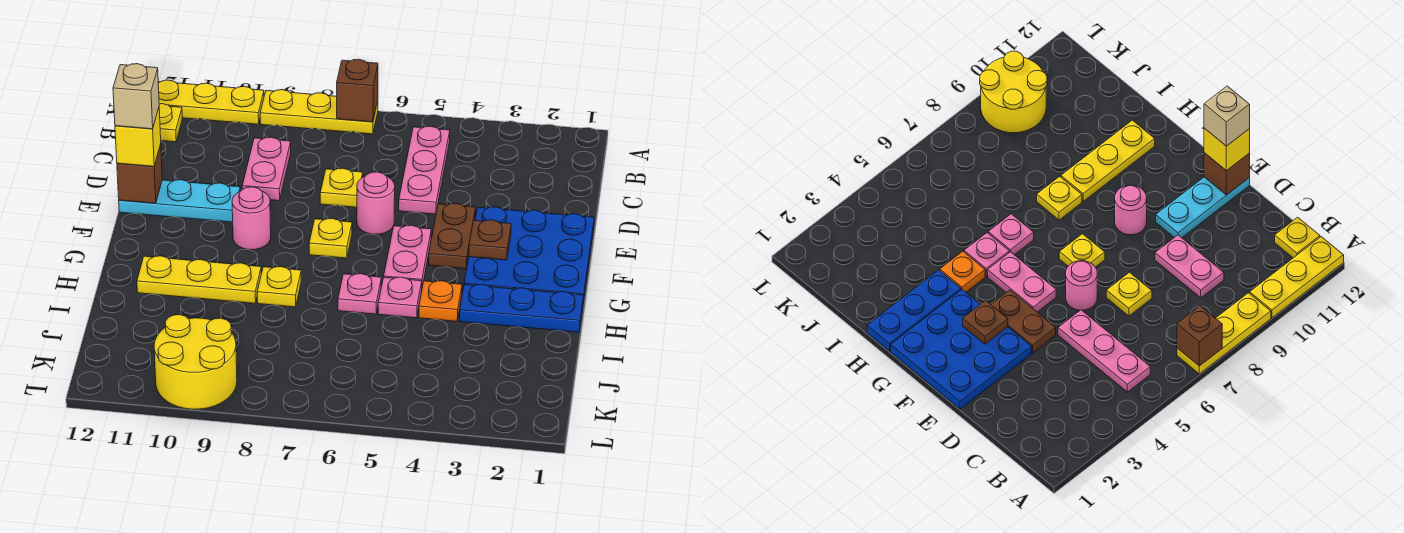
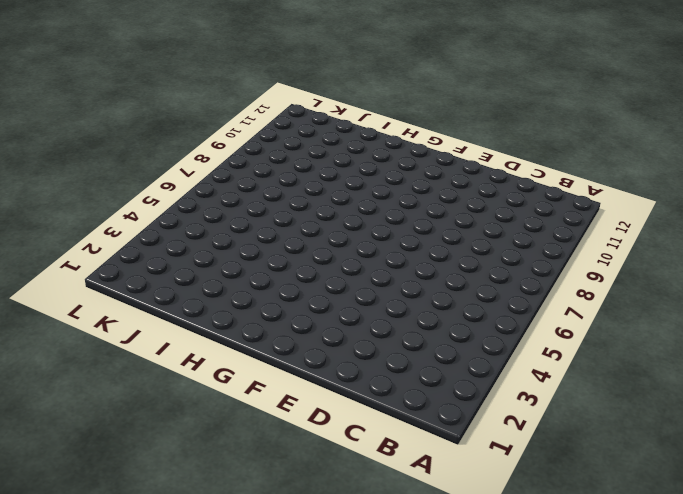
none -> yellow 1x3 plate [260,90,378,134]
none -> yellow 1x3 plate [158,80,264,124]
none -> pink 1x3 plate [399,126,450,214]

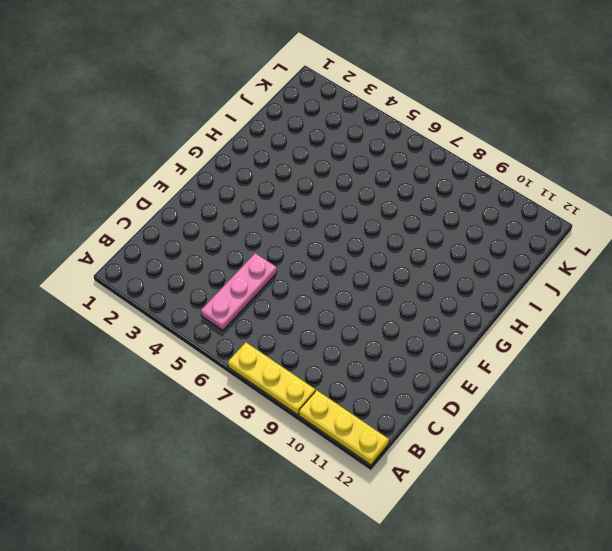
none -> yellow 1x1 plate [159,104,182,142]
none -> pink 1x2 plate [242,137,291,201]
none -> yellow 1x1 plate [320,168,363,207]

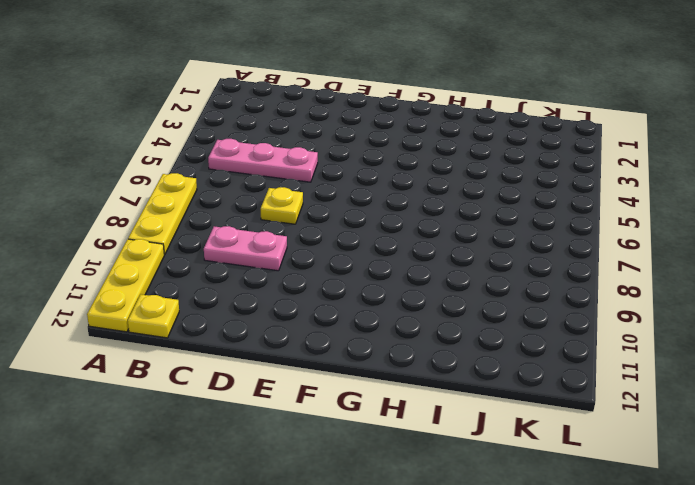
none -> blue 3x3 plate [464,207,594,303]
none -> brown 1x2 plate [429,203,476,269]
none -> pink 1x1 round brick [357,172,395,234]

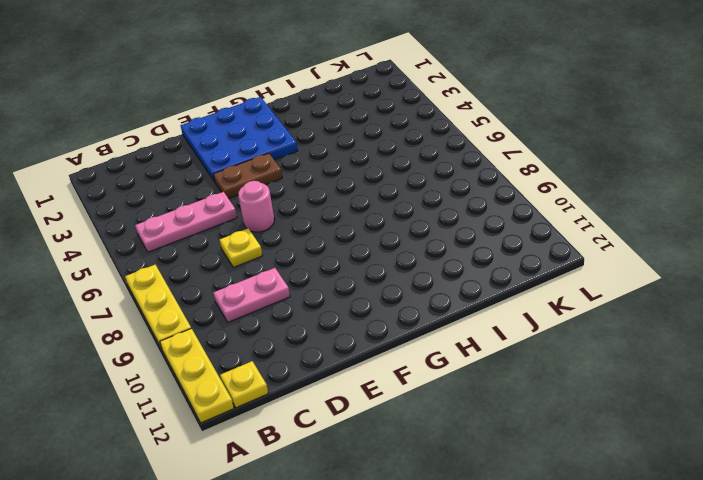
none -> cyan 1x3 plate [119,180,240,222]
none -> pink 1x2 plate [384,225,431,287]
none -> yellow 1x1 plate [309,218,352,258]

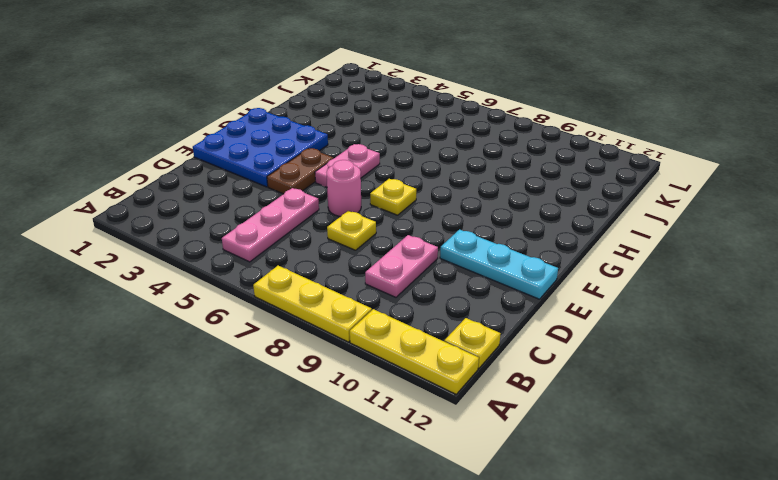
none -> pink 1x1 round brick [232,187,271,250]
none -> blue 1x3 plate [459,284,584,332]
none -> orange 1x1 plate [419,281,462,321]

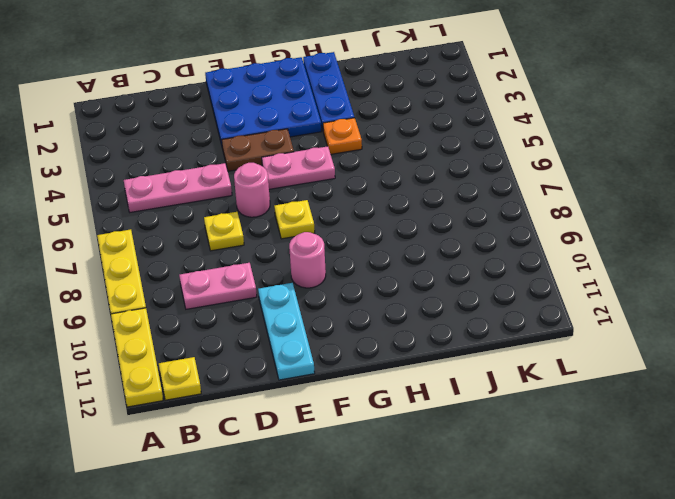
none -> pink 1x1 plate [378,277,422,318]
none -> pink 1x1 plate [338,274,381,314]
none -> yellow 1x1 plate [257,267,301,307]

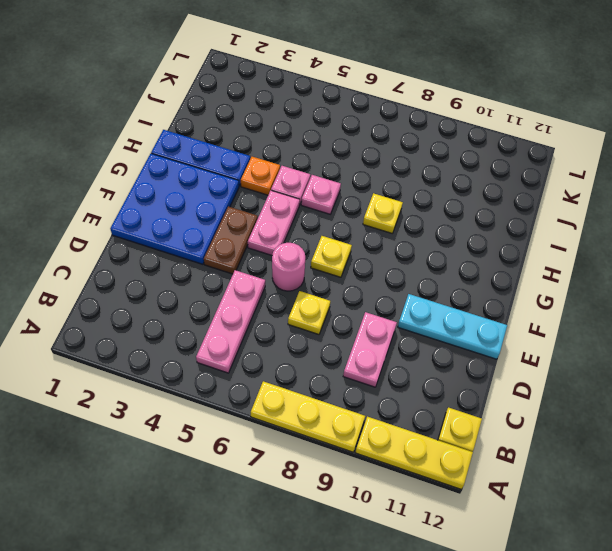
none -> pink 1x1 round brick [232,187,271,250]
none -> yellow 1x3 plate [137,256,261,303]
none -> yellow 2x2 round brick [154,315,237,409]

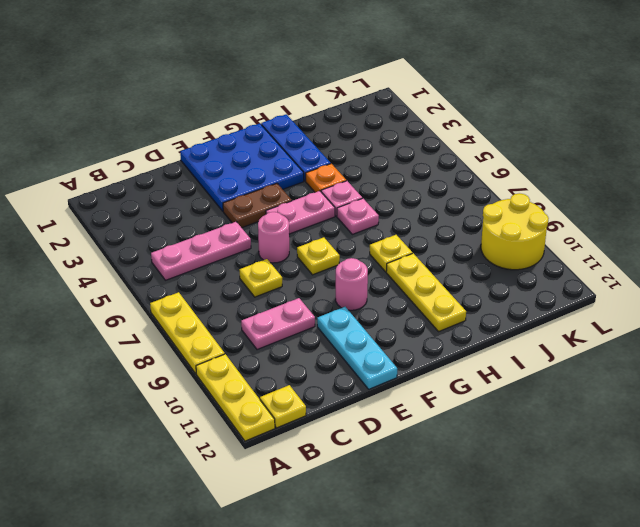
none -> brown 1x1 brick [337,59,378,122]
none -> brown 1x1 brick [117,144,162,203]
none -> brown 1x1 plate [469,220,511,260]

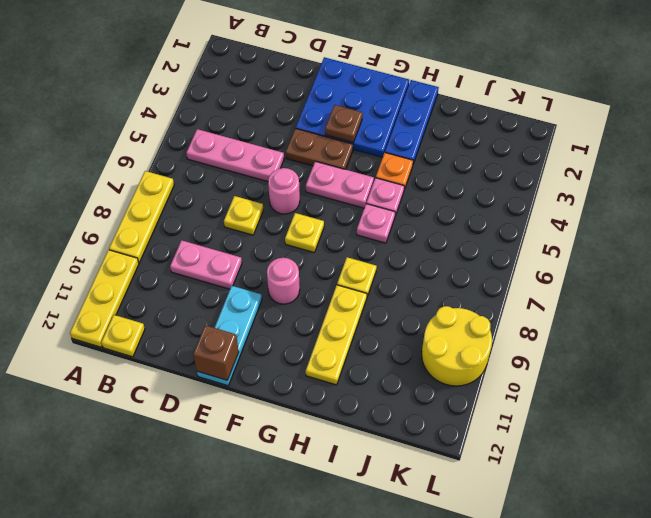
none -> brown 1x1 brick [337,59,378,122]
none -> yellow 1x1 brick [115,108,161,166]
none -> tan 1x1 brick [113,64,159,129]

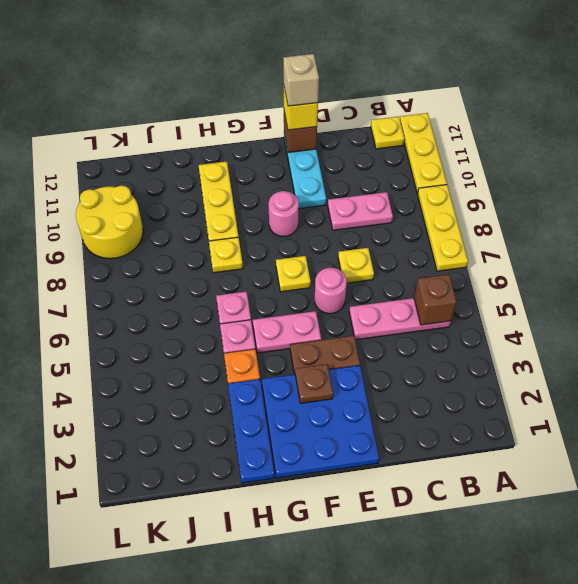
brown 1x1 brick [414,274,457,325] -> brown 1x1 brick moved to [337,59,378,122]

